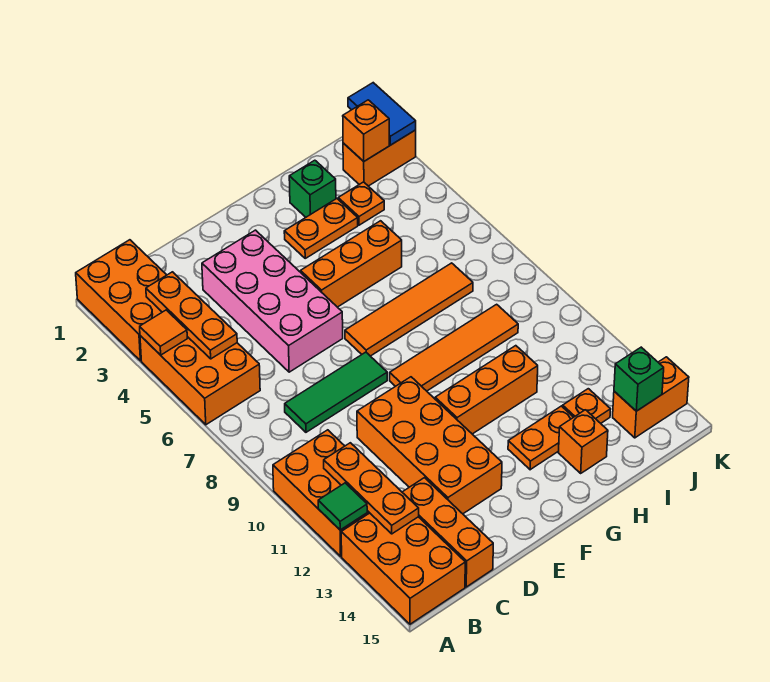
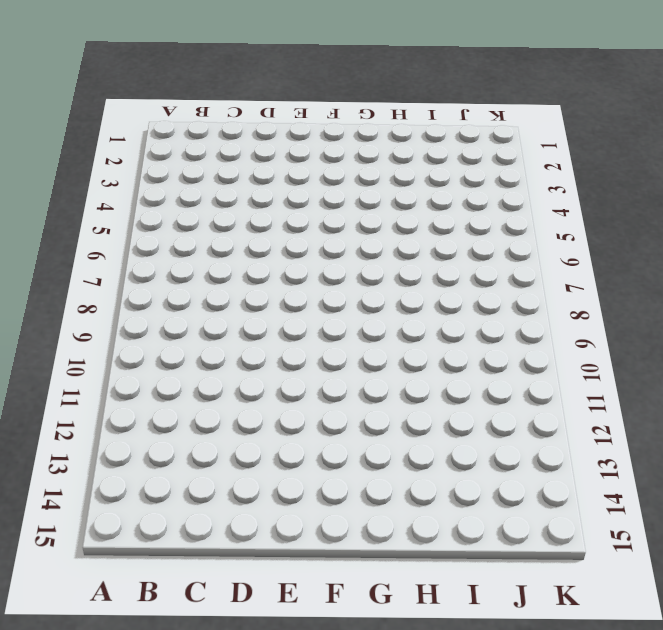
none -> orange 2x3 brick [76,240,166,361]
none -> orange 2x3 brick [140,336,260,425]
none -> orange 2x3 brick [273,430,369,556]

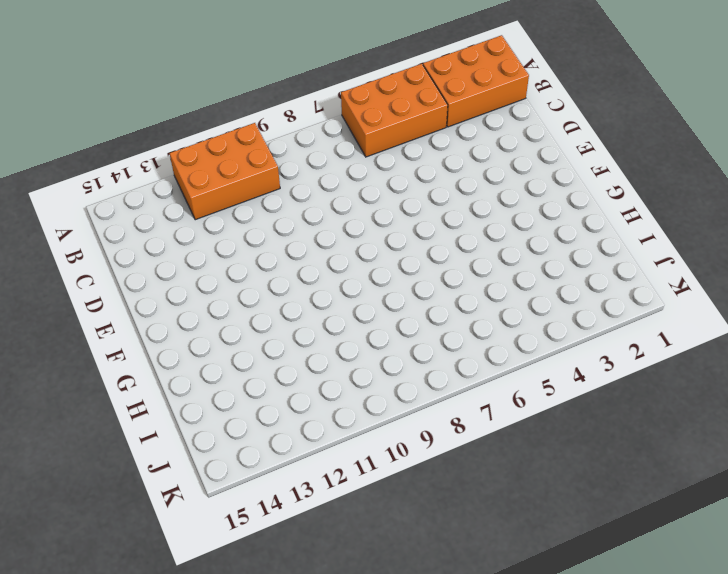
none -> orange 2x3 brick [341,513,465,624]
none -> green 1x3 tile [285,352,387,432]
none -> orange 1x3 brick [402,478,493,587]

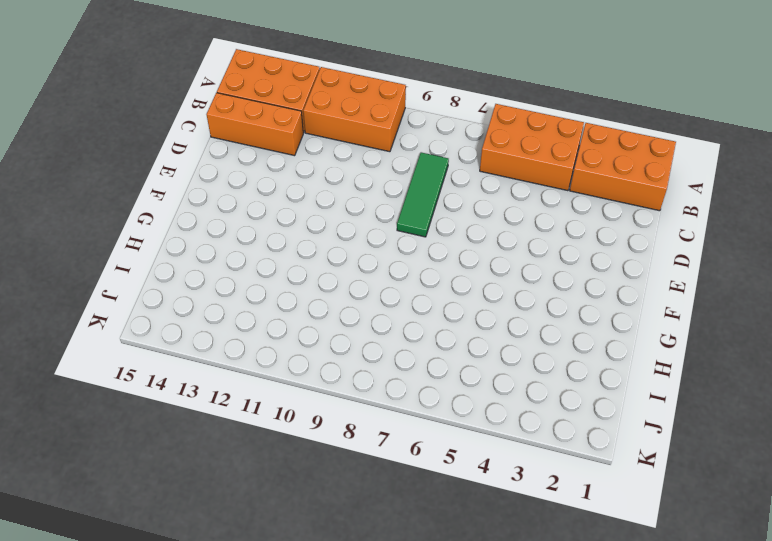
none -> pink 2x4 brick [202,230,343,372]
none -> orange 2x4 brick [357,377,502,514]
none -> orange 1x3 brick [301,221,402,307]

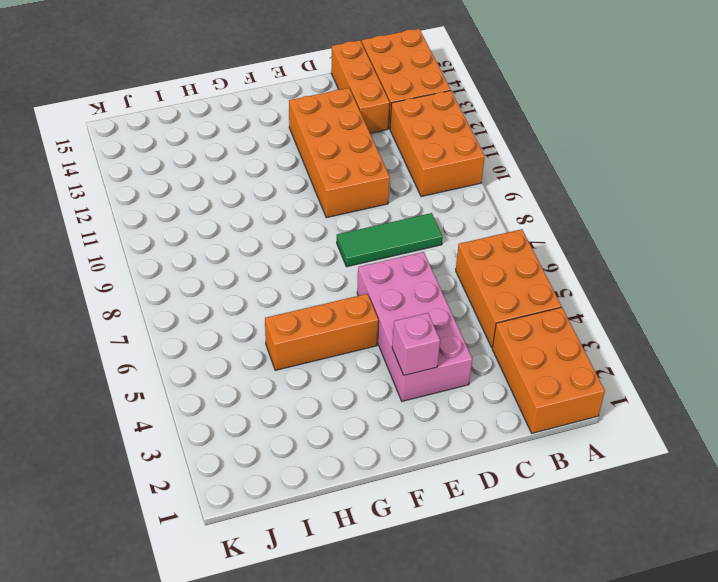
pink 1x1 brick [392,313,440,375] -> none
none -> orange 1x4 tile [345,263,473,356]
none -> orange 1x4 tile [390,304,518,391]
none -> orange 1x3 brick [435,346,538,434]

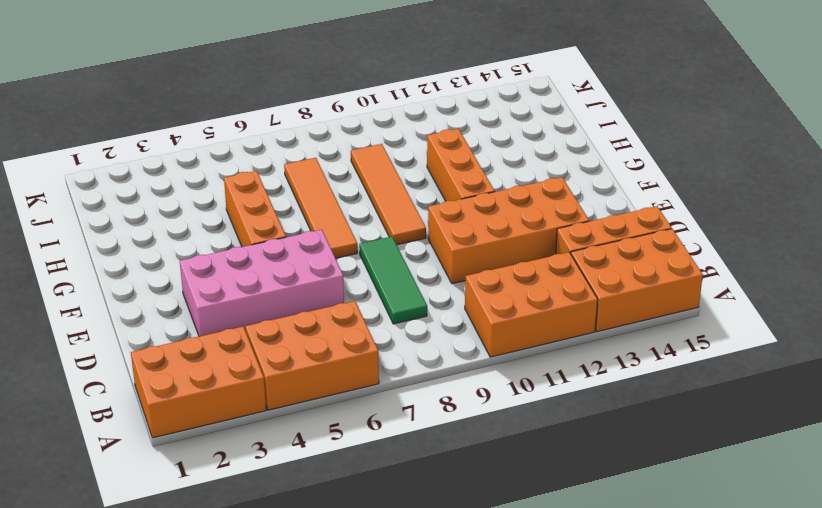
none -> orange 1x2 plate [284,199,358,258]
none -> orange 1x2 plate [508,406,573,470]
none -> green 1x1 brick [289,160,336,217]

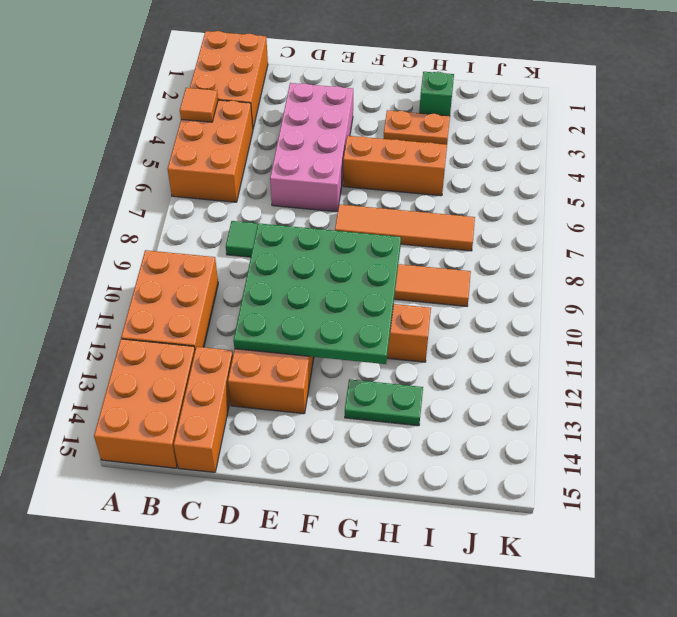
green 4x4 plate [234,223,401,364] -> none
green 1x2 plate [345,379,423,426] -> orange 1x2 plate [508,406,573,470]
none -> orange 1x1 brick [559,410,608,473]
none -> orange 1x1 plate [338,182,384,225]
none -> orange 1x1 plate [563,389,611,423]

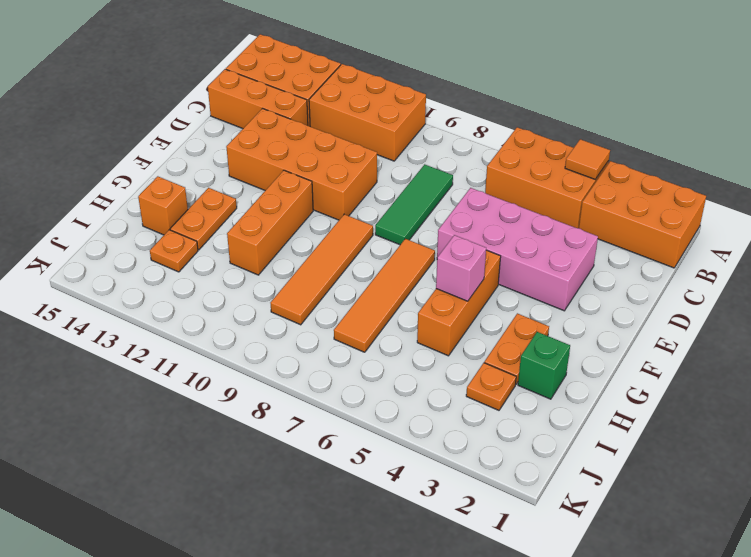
pink 1x1 brick [436,235,486,301] -> none
none -> orange 1x2 brick [343,130,416,186]
none -> orange 1x2 brick [613,357,689,438]
none -> green 1x1 tile [318,483,367,530]

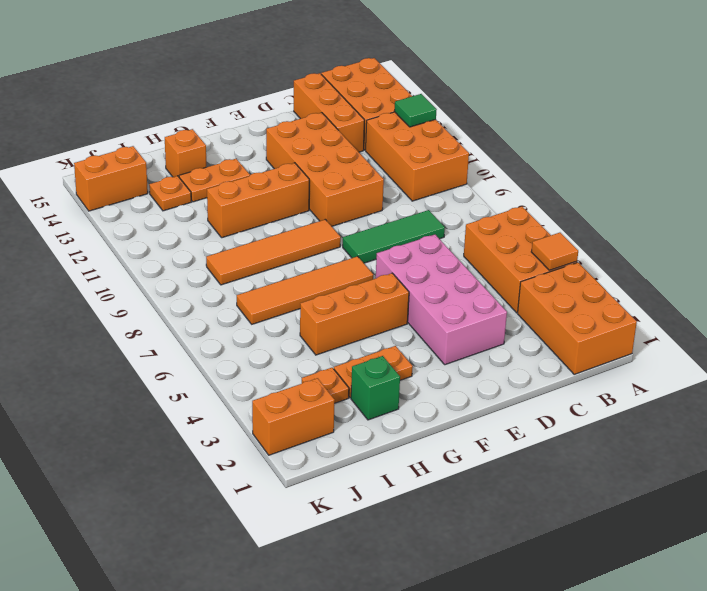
none -> orange 1x3 plate [146,272,237,359]
none -> orange 1x3 plate [324,443,419,534]
none -> orange 1x1 brick [343,100,389,161]

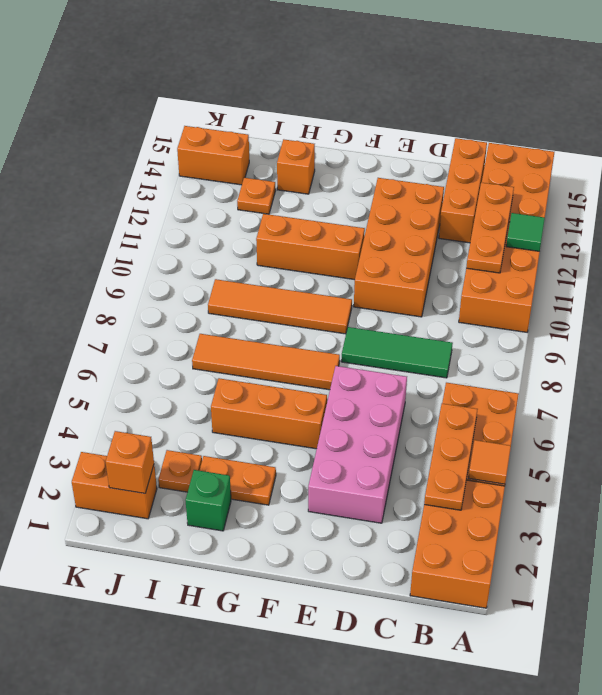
none -> orange 1x2 plate [508,406,573,470]
none -> green 1x1 brick [614,347,664,411]
none -> blue 1x2 tile [348,83,416,145]

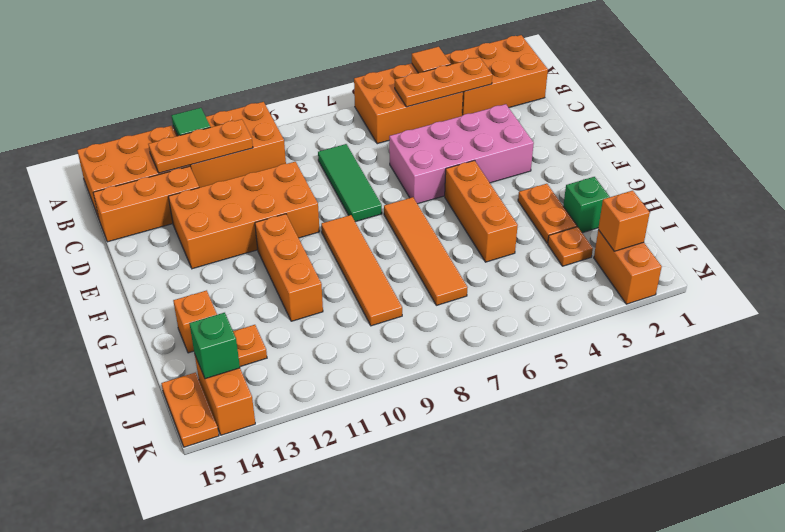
orange 1x2 plate [161,372,219,447] -> orange 1x2 plate moved to [508,406,573,470]
none -> blue 1x2 tile [348,83,416,145]

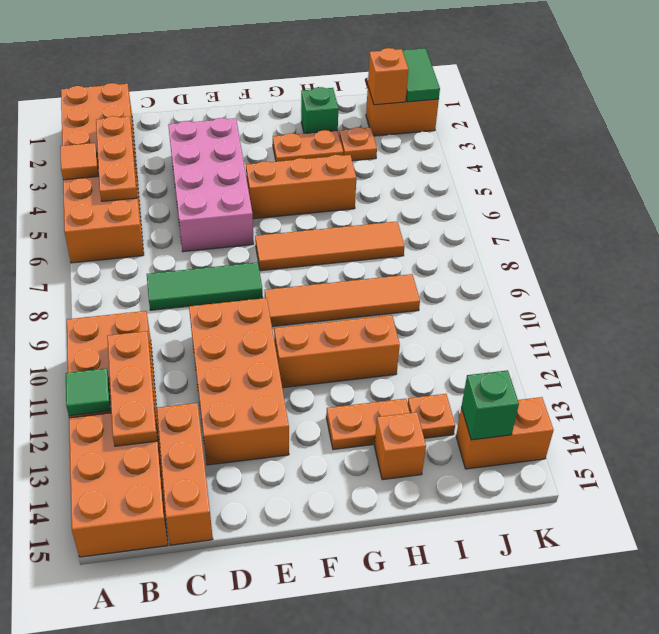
green 1x2 tile [402,48,440,102] -> blue 1x2 tile [348,83,416,145]

